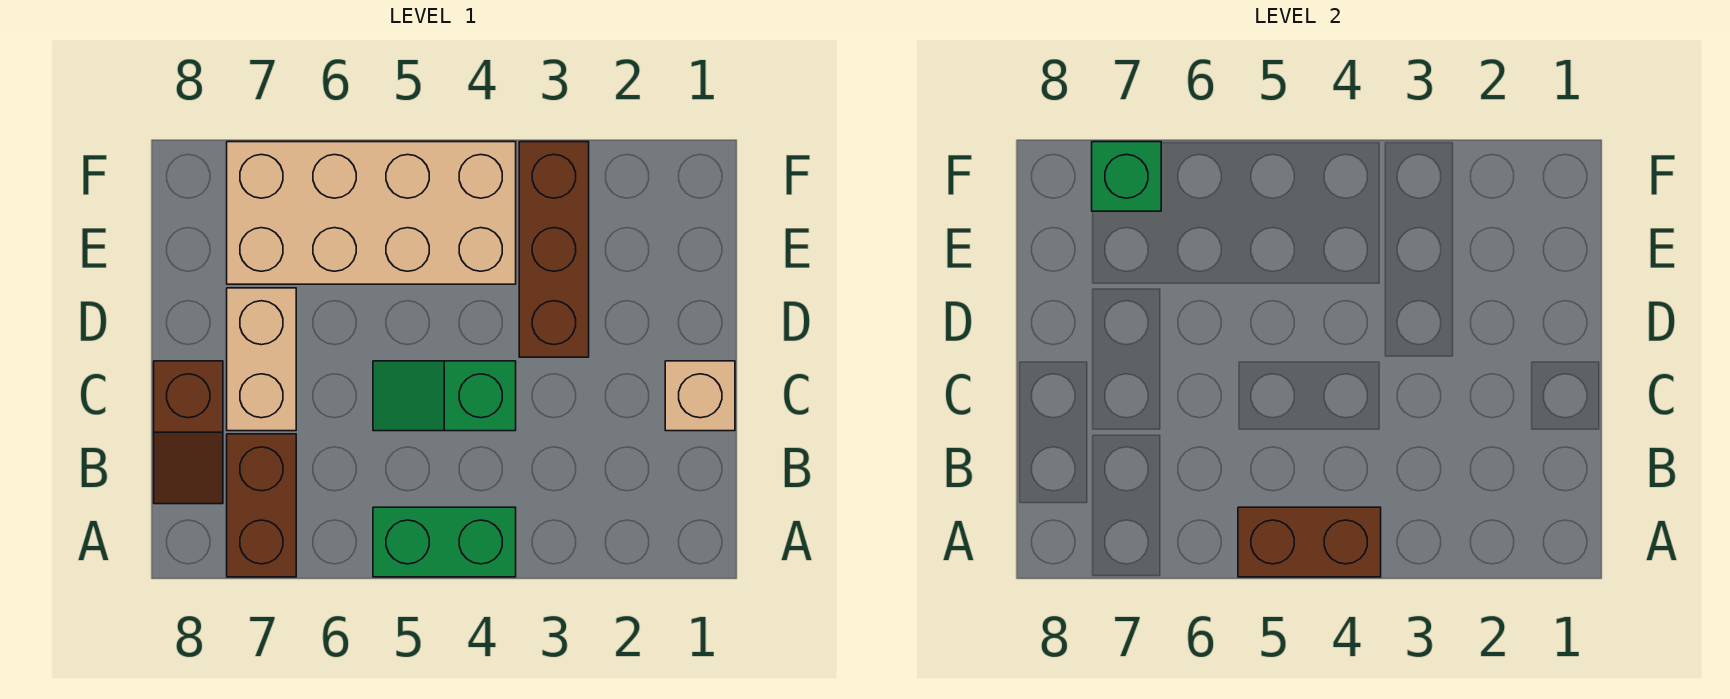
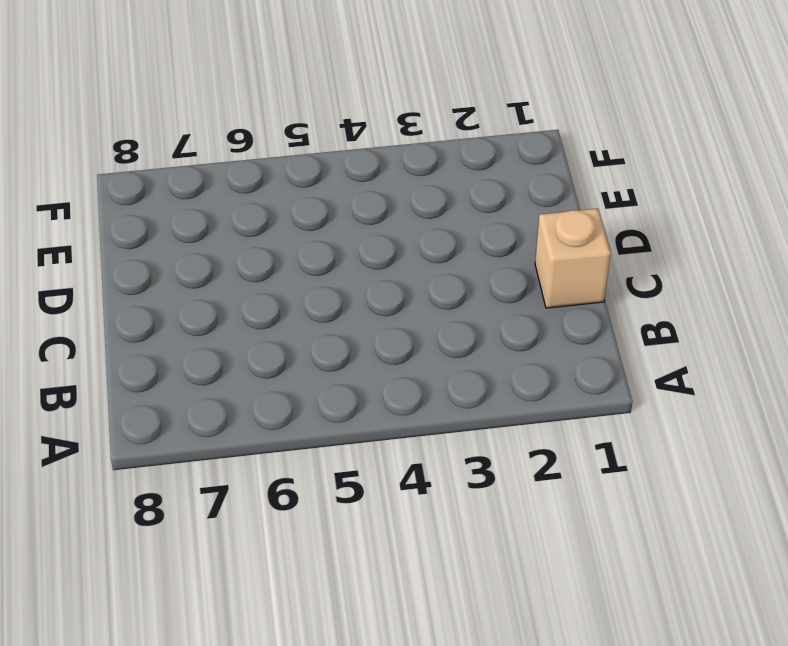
none -> green 1x2 brick [373,507,516,577]
none -> brown 1x2 brick [227,434,296,577]

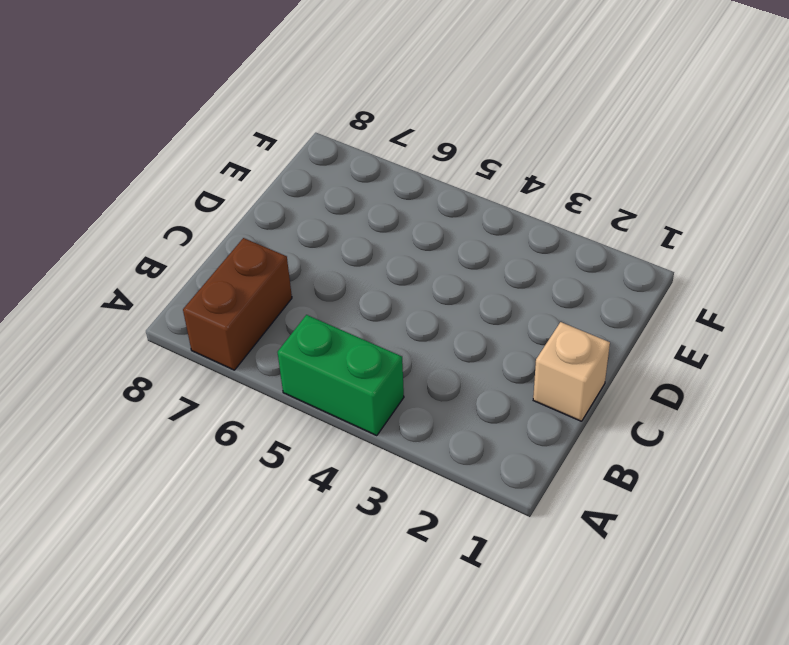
none -> brown 1x2 slope [154,361,223,504]
none -> green 1x2 slope [373,361,516,431]

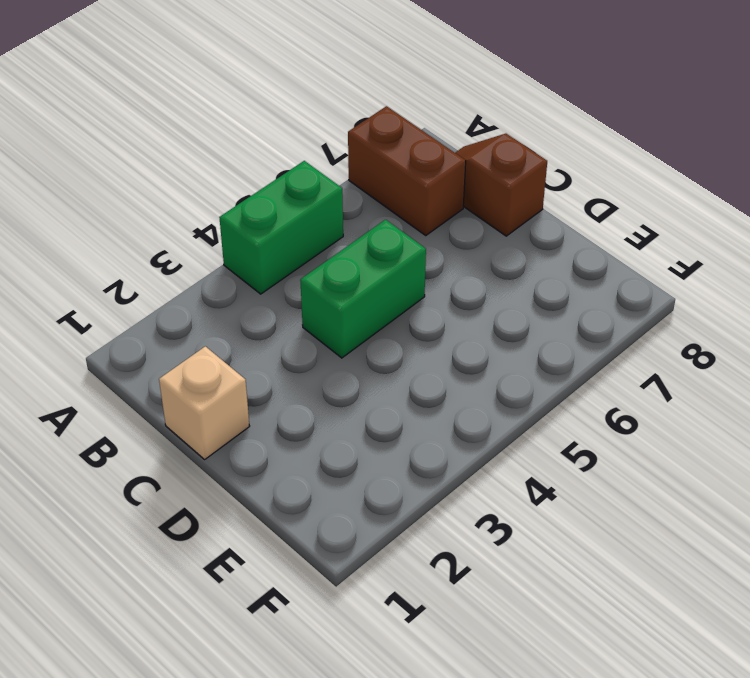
green 1x2 brick [300,220,426,358] -> green 1x2 slope [373,361,516,431]
none -> tan 1x2 brick [227,288,296,431]
none -> brown 1x3 brick [519,142,589,357]

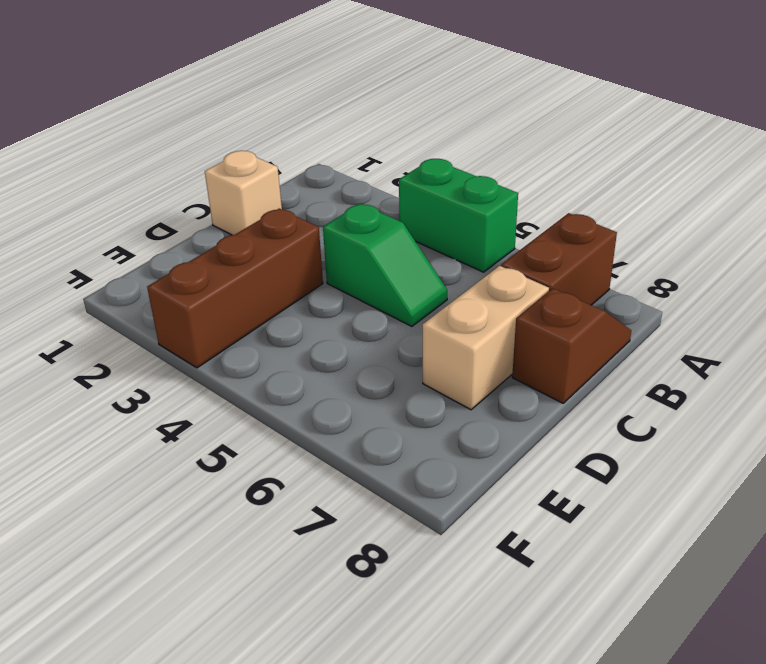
none -> tan 2x4 brick [227,142,516,284]
none -> brown 1x2 brick [1238,507,1381,577]

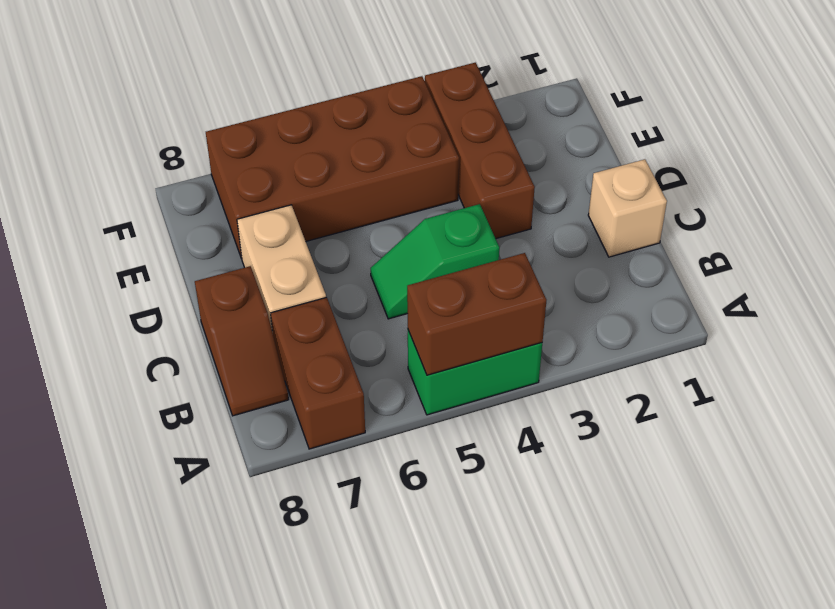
brown 2x4 brick [206,76,459,259] -> tan 2x4 brick [227,142,516,284]
none -> green 1x1 brick [1092,142,1161,211]

